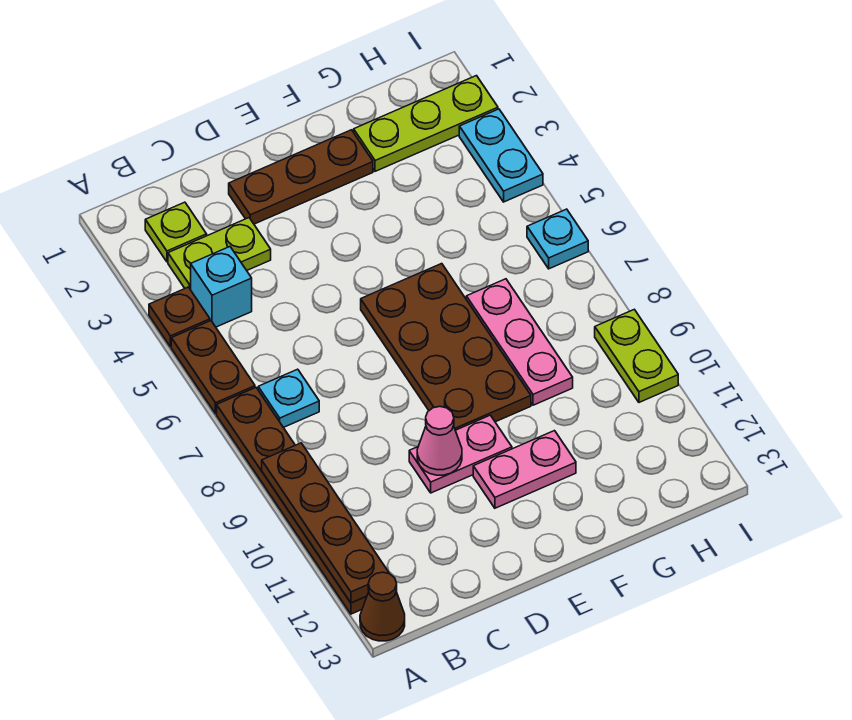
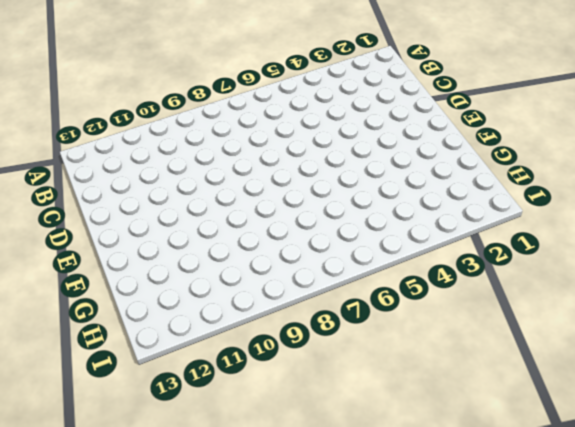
none -> brown 1x1 plate [149,287,210,347]
none -> brown 1x2 plate [171,321,255,414]
none -> brown 1x6 plate [217,388,367,614]

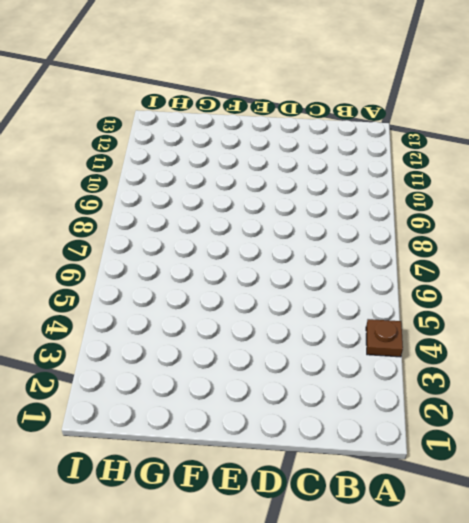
none -> brown 1x2 plate [171,321,255,414]
none -> brown 1x6 plate [217,388,367,614]
none -> brown 1x1 cone [360,572,405,641]

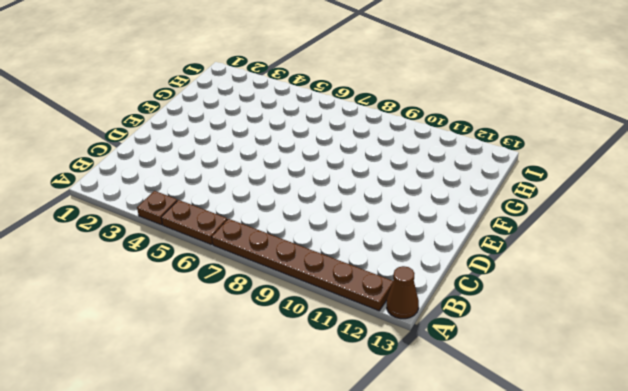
none -> lime 1x1 plate [145,202,207,262]
none -> lime 1x2 plate [168,218,271,290]
none -> cyan 1x1 brick [191,247,252,327]

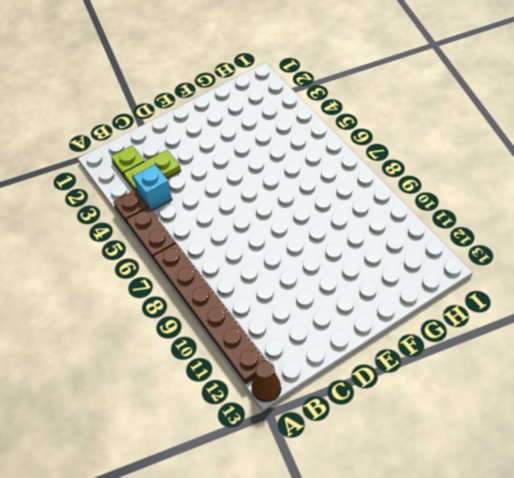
none -> cyan 1x1 plate [258,369,319,428]
none -> brown 1x3 plate [229,130,373,224]
none -> pink 1x2 plate [409,415,512,493]

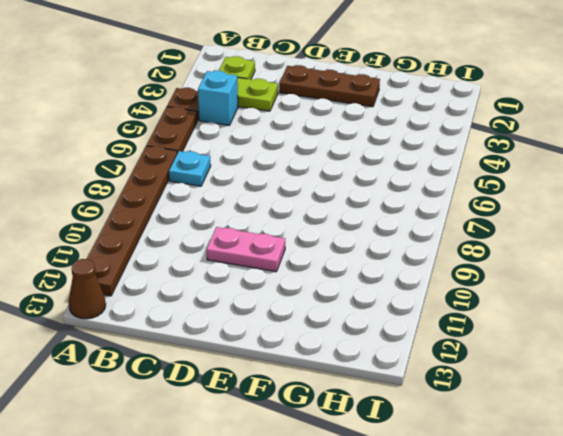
none -> brown 2x4 plate [361,264,531,430]
none -> pink 1x2 plate [473,431,576,508]
none -> lime 1x3 plate [354,76,498,171]

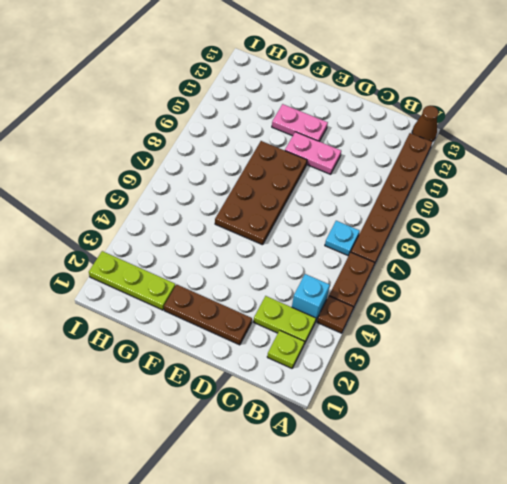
none -> pink 1x3 plate [466,279,573,405]
none -> cyan 1x2 plate [459,109,543,202]
none -> cyan 1x1 plate [527,209,588,269]

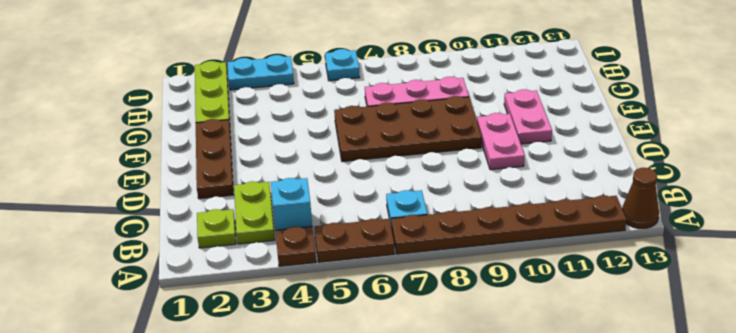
none -> lime 1x2 plate [595,310,678,402]
none -> brown 1x4 plate [262,443,390,603]
none -> pink 1x1 cone [417,407,462,475]

